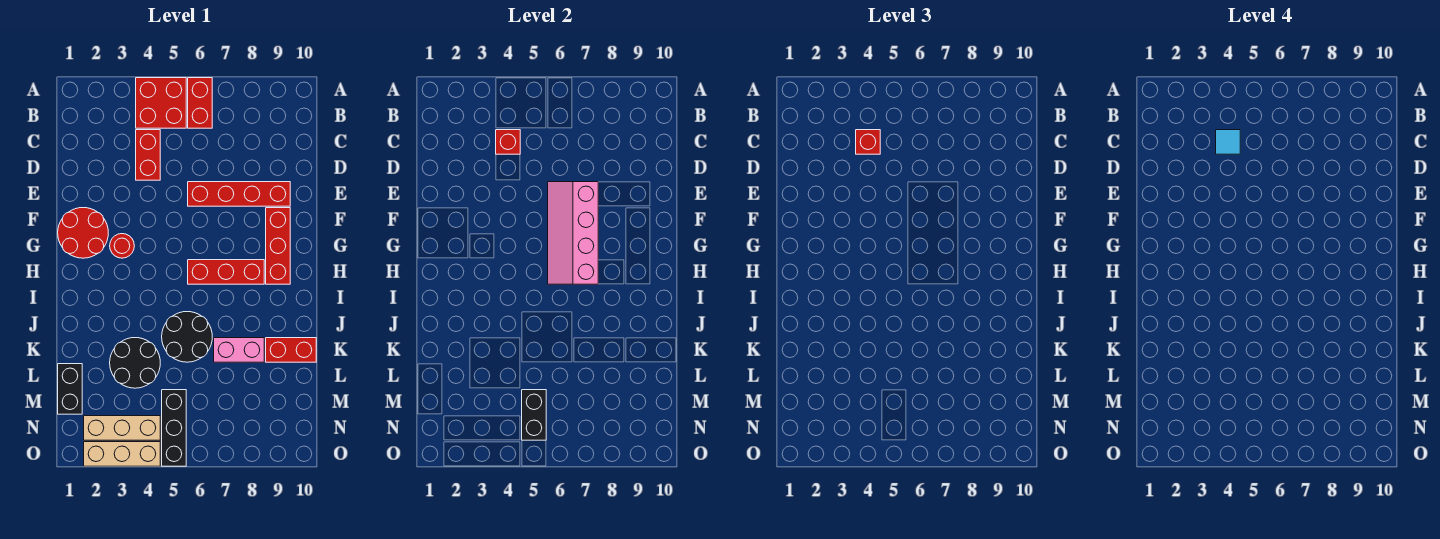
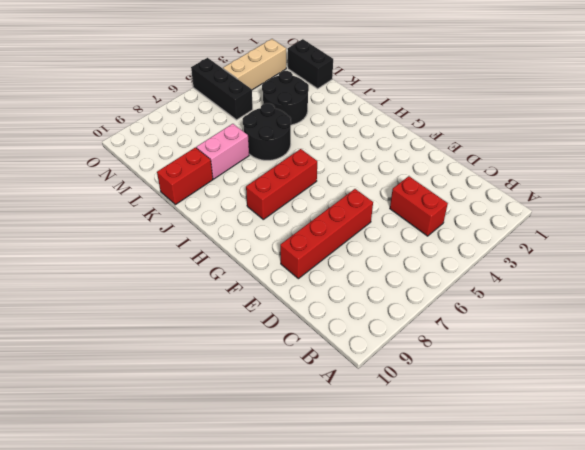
none -> red 2x2 brick [136,78,186,128]
none -> red 1x2 brick [188,78,212,128]
none -> red 2x2 round brick [58,208,108,258]

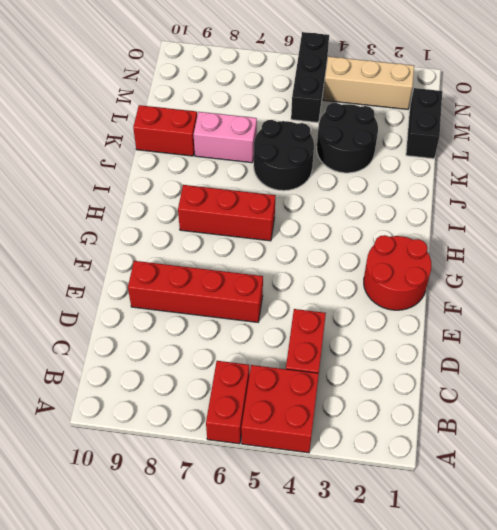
none -> red 1x3 brick [266,208,290,284]
none -> red 1x1 round brick [110,234,134,258]
none -> tan 1x3 brick [84,442,160,466]

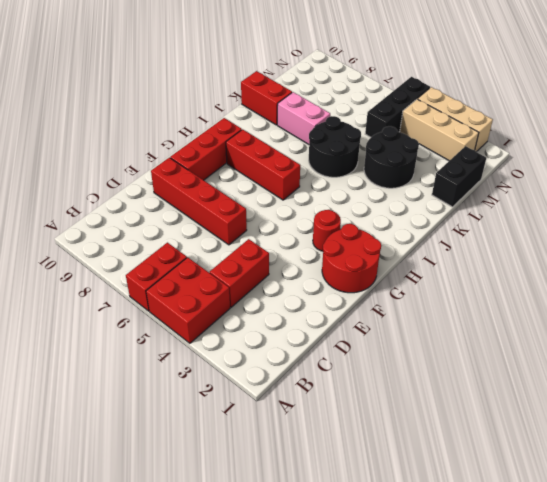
none -> red 1x1 brick [496,130,520,154]
none -> pink 2x4 slope [548,182,598,284]
none -> black 1x2 brick [522,390,546,440]

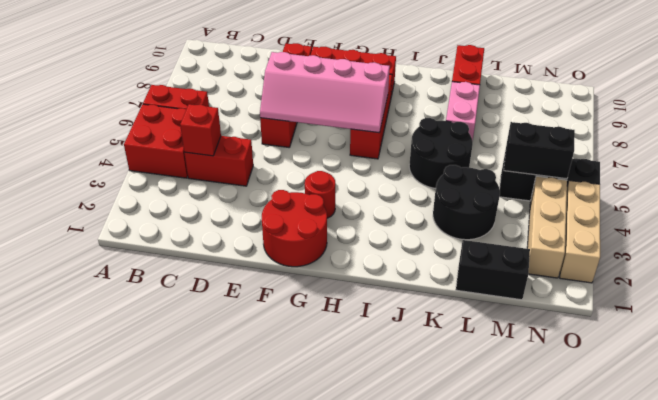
none -> red 1x1 brick [856,130,880,154]
none -> cyan 1x1 tile [1216,130,1240,154]

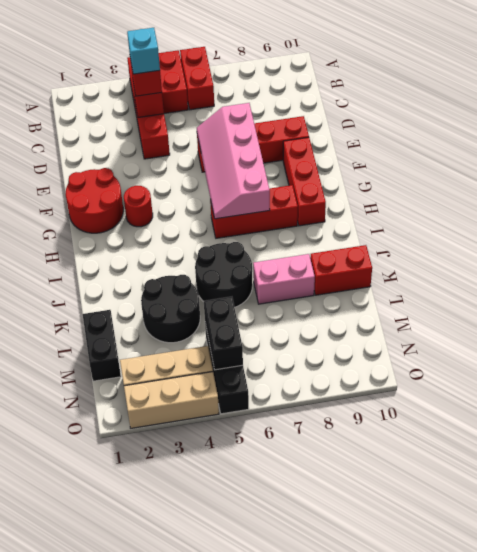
cyan 1x1 brick [127,28,160,74] -> cyan 1x1 tile [1216,130,1240,154]

